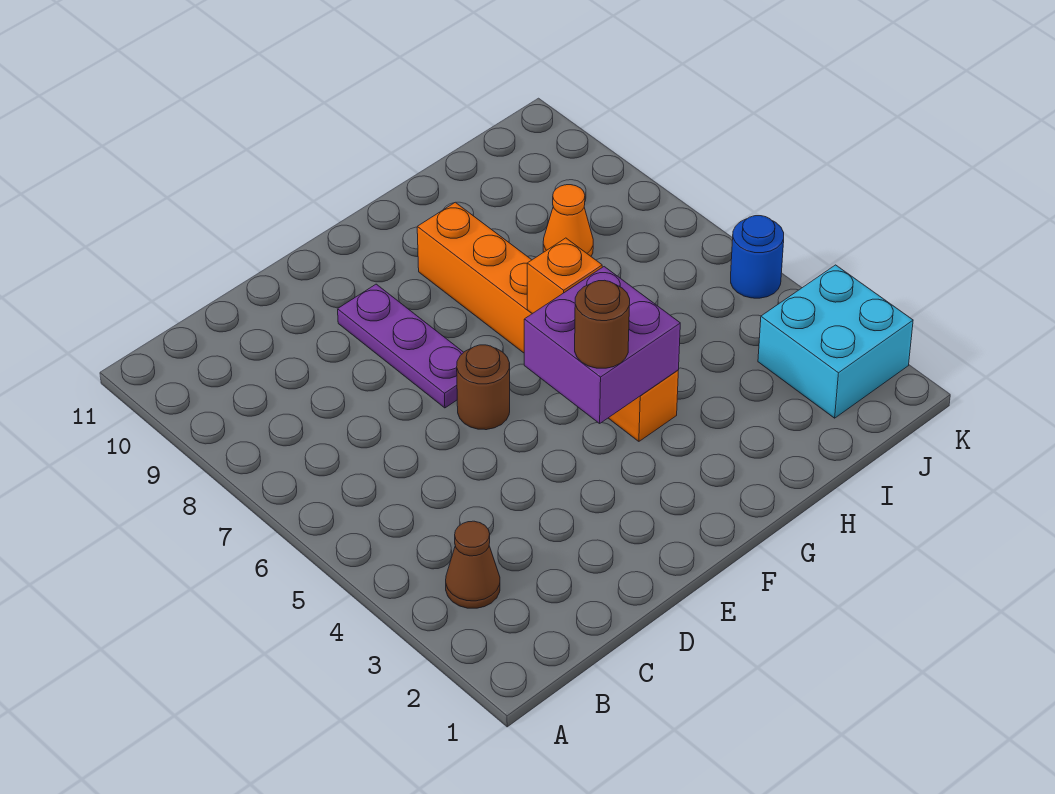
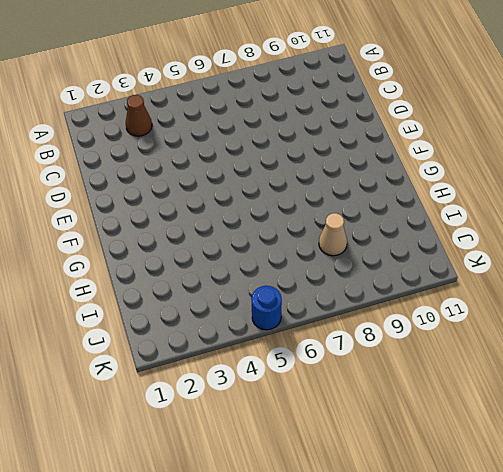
tan 1x1 cone [319,213,347,256] -> orange 1x1 cone [543,185,593,256]
none -> brown 1x1 round brick [457,345,510,430]
none -> purple 1x3 plate [338,284,464,408]

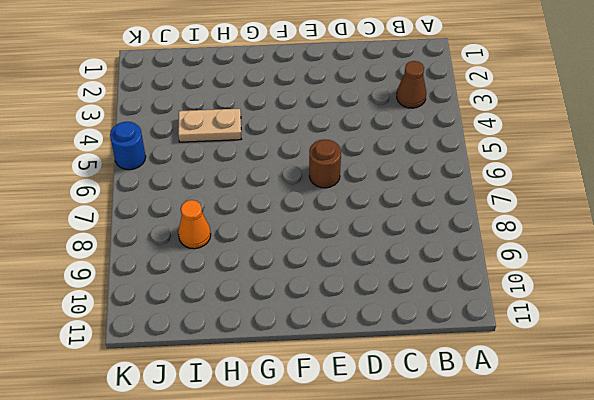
tan 1x2 plate [178,109,241,142] -> none
none -> purple 1x3 plate [338,284,464,408]
none -> orange 1x6 brick [417,202,678,441]

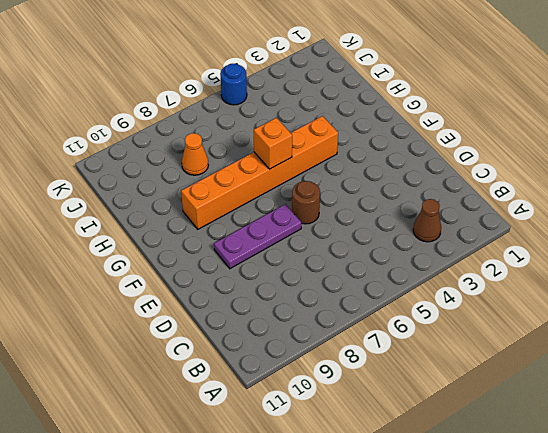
none -> cyan 2x2 brick [758,265,913,418]
none -> purple 2x2 brick [524,267,680,423]

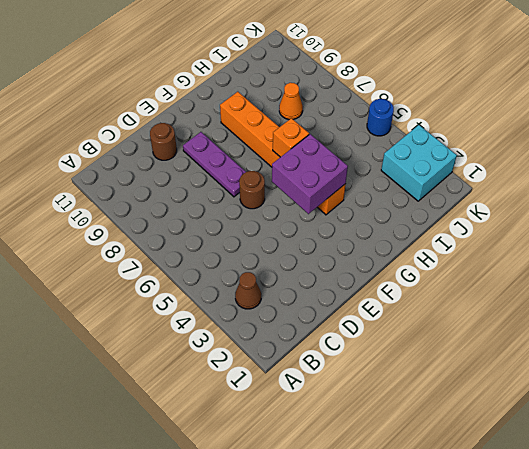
brown 1x1 round brick [150,123,177,160] -> brown 1x1 round brick moved to [575,280,630,368]

